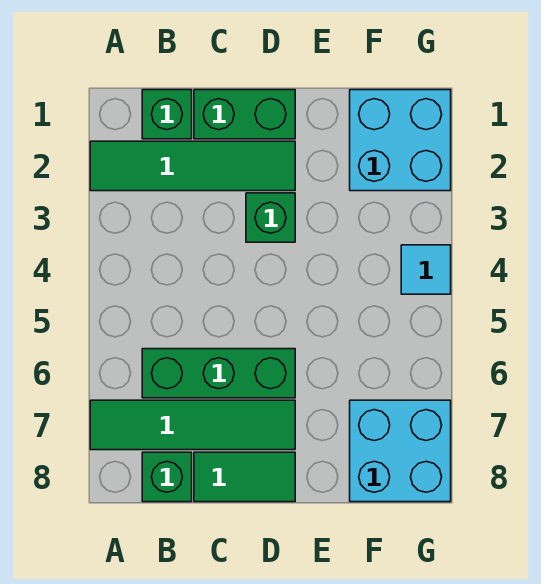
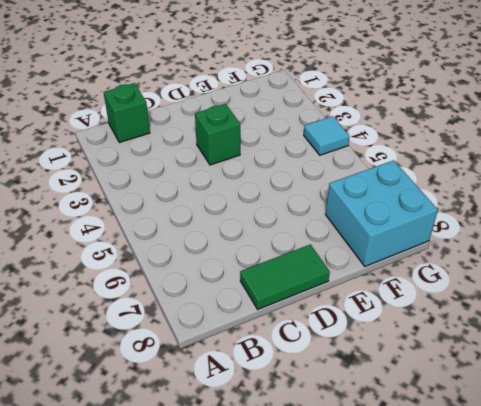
none -> green 1x4 tile [90,141,295,191]
none -> green 1x4 tile [90,400,295,450]

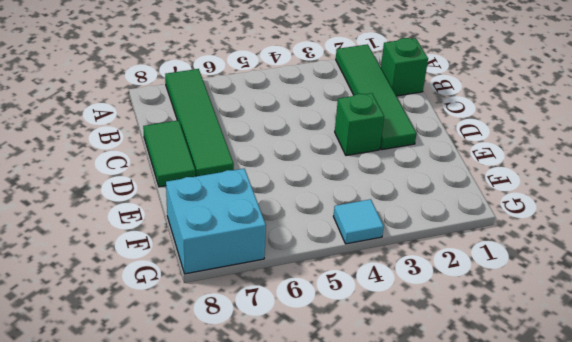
none -> green 1x3 brick [142,349,295,398]
none -> green 1x1 brick [142,452,192,502]

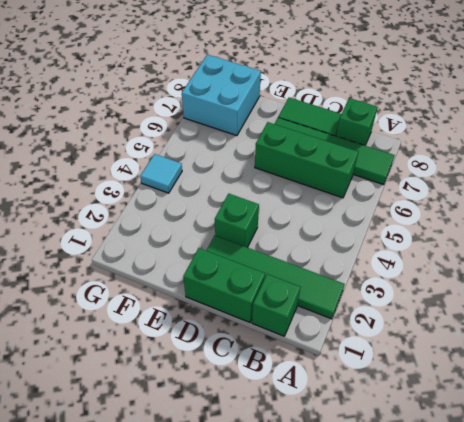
none -> cyan 2x2 brick [350,90,451,191]

